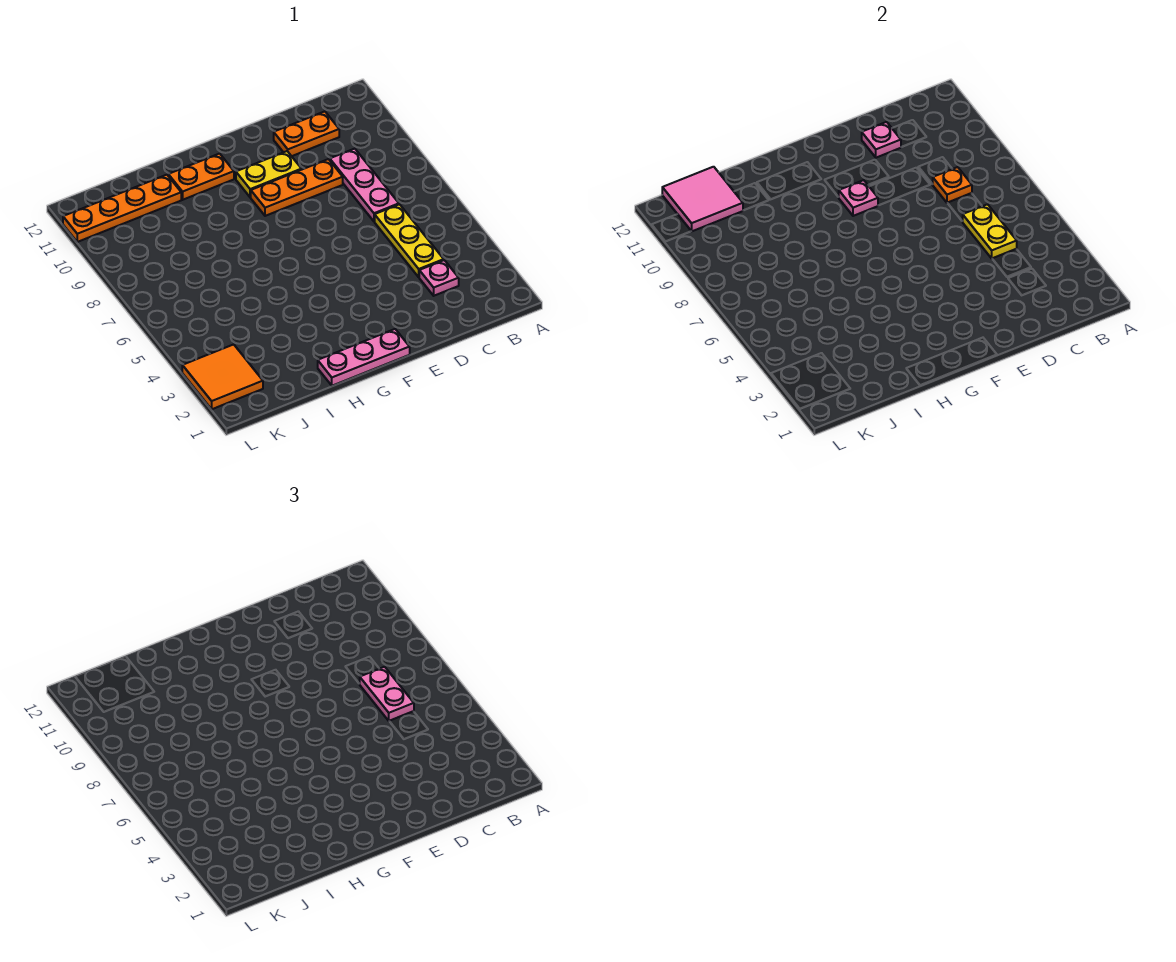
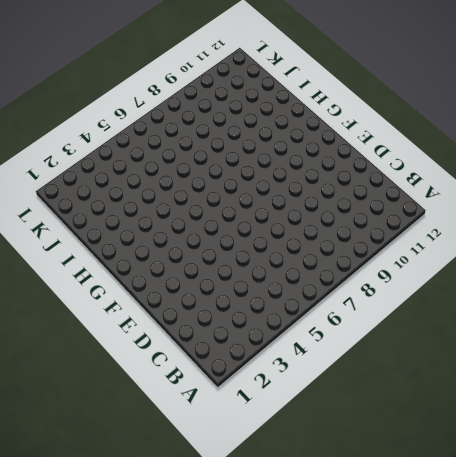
none -> pink 1x1 plate [419,260,459,296]
none -> yellow 1x3 plate [375,204,444,277]
none -> pink 1x3 plate [330,149,399,221]

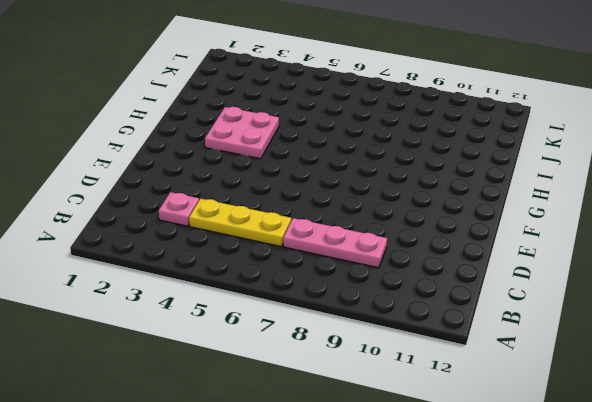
pink 2x2 plate [205,107,279,159] -> none
none -> orange 1x2 plate [274,111,339,156]
none -> orange 1x3 plate [251,159,343,216]
none -> yellow 1x2 plate [236,151,301,197]

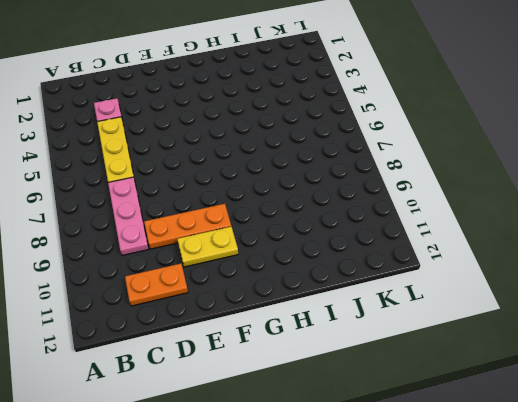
none -> pink 1x3 plate [318,329,410,386]
none -> orange 1x2 plate [168,154,234,200]
none -> orange 1x4 plate [63,175,181,242]

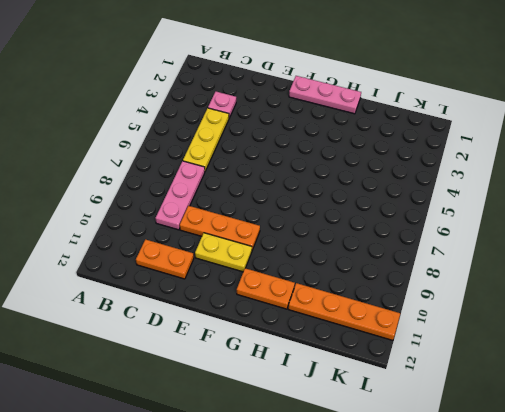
none -> orange 2x2 tile [182,344,263,409]
none -> yellow 1x2 plate [963,204,1017,258]
none -> orange 1x1 plate [933,167,972,203]

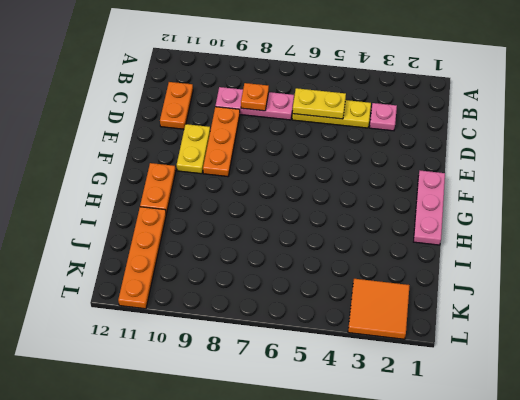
none -> pink 1x1 plate [862,122,901,158]
none -> pink 1x1 plate [839,180,878,216]
none -> pink 2x2 tile [662,167,743,231]

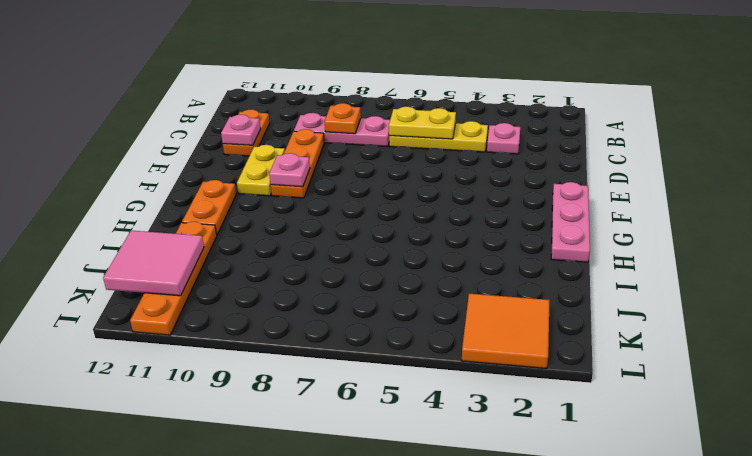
none -> pink 1x2 plate [360,667,414,721]

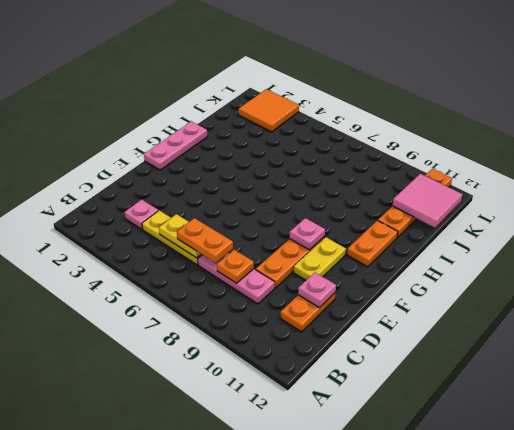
orange 1x2 plate [177,218,233,263] -> pink 1x2 plate [360,667,414,721]

